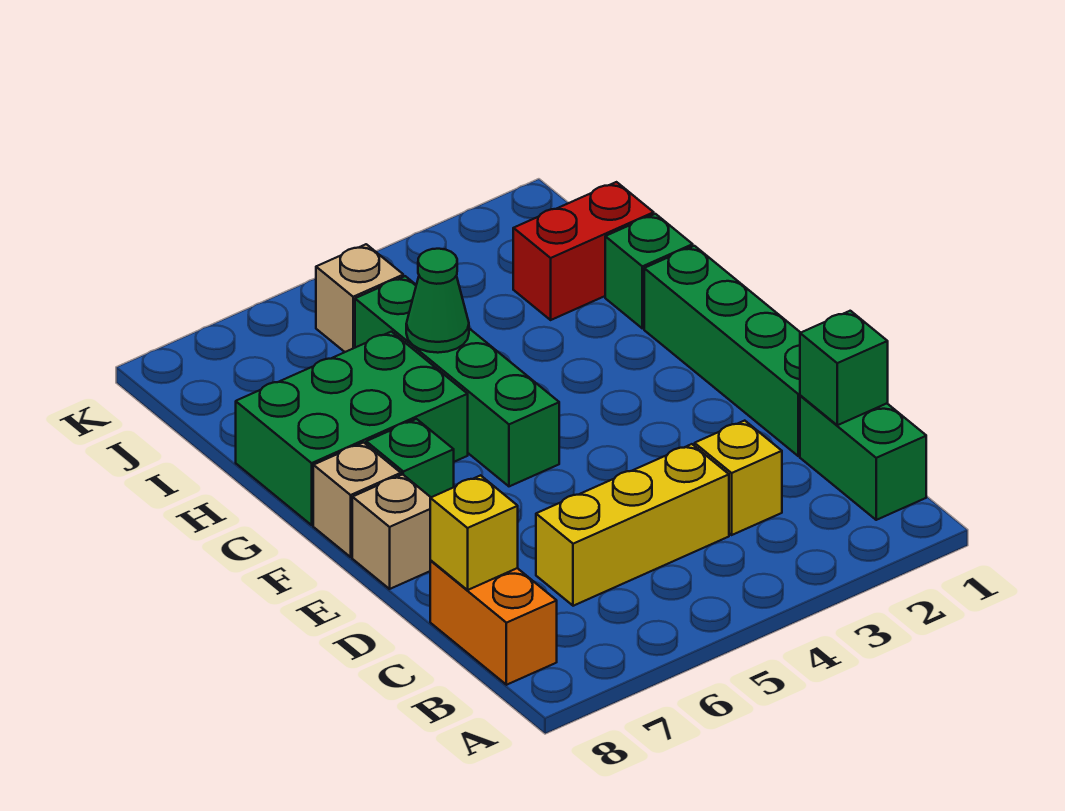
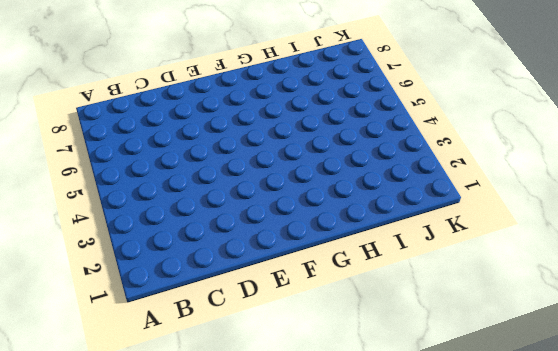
none -> green 1x2 brick [800,396,926,520]
none -> orange 1x2 brick [430,561,557,685]
none -> yellow 1x1 brick [695,421,782,535]

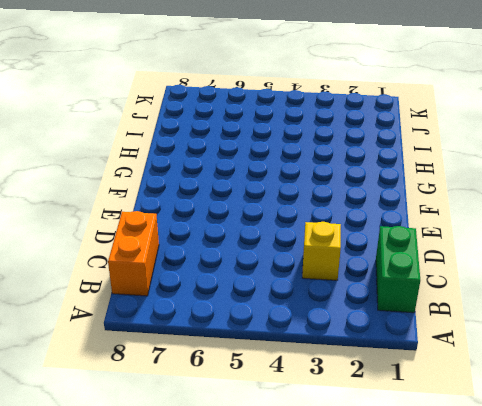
none -> yellow 1x3 brick [536,444,729,606]
none -> green 1x4 brick [644,246,801,456]
none -> tan 1x1 brick [352,474,431,589]

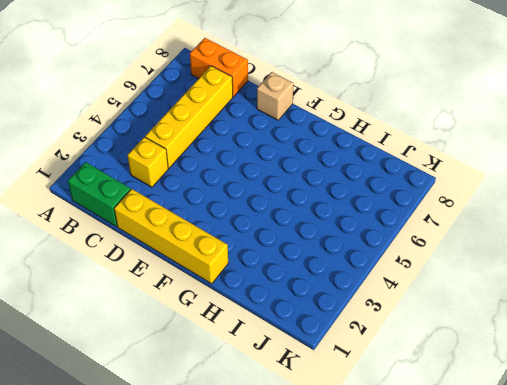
yellow 1x4 brick [145,66,233,168] -> yellow 1x3 brick [536,444,729,606]
yellow 1x4 brick [114,189,228,284] -> green 1x4 brick [644,246,801,456]
none -> green 1x4 brick [355,276,559,486]
none -> green 1x1 brick [366,419,454,497]
none -> tan 1x1 brick [313,443,401,557]

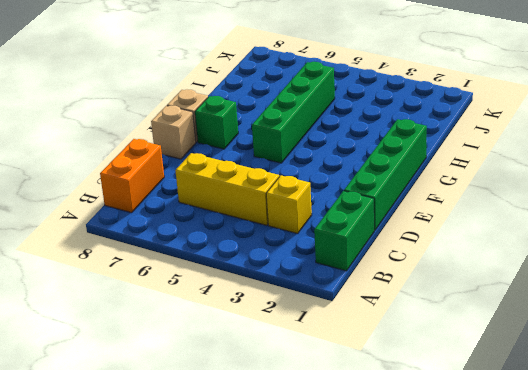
none -> green 2x3 brick [236,332,468,525]
none -> green 1x1 brick [605,214,693,328]
none -> red 1x2 brick [513,182,654,320]

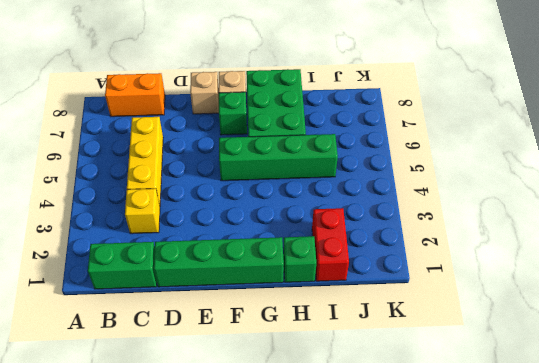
none -> tan 1x1 brick [316,244,403,352]
none -> green 1x1 brick [800,311,888,425]
none -> yellow 1x1 brick [430,475,518,590]

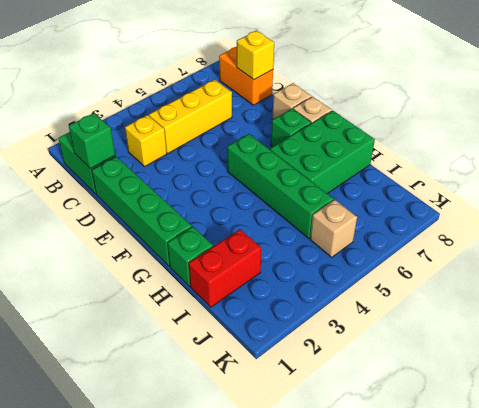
none -> green 1x1 cone [406,249,469,353]

